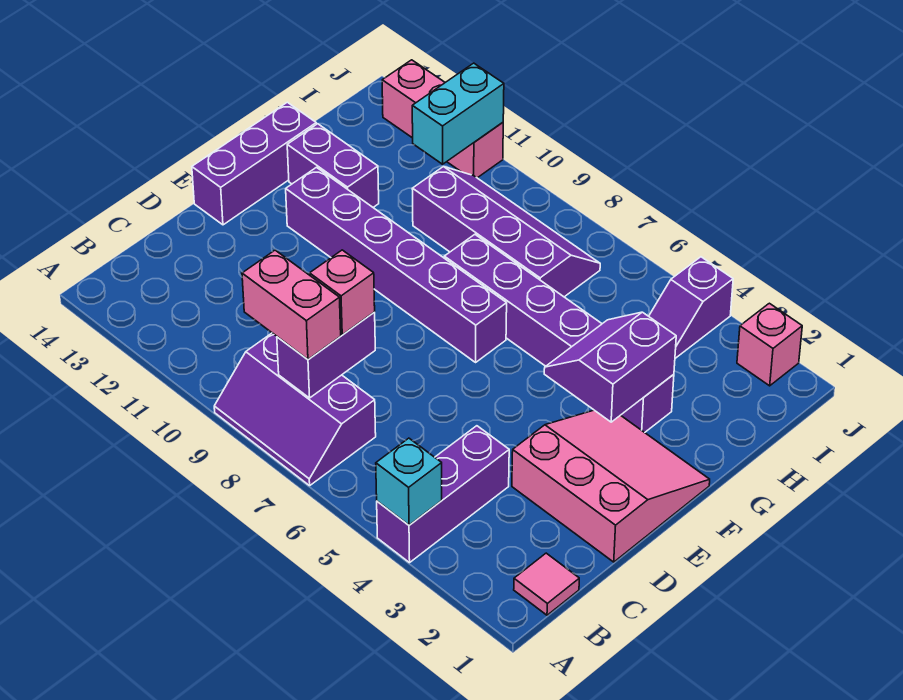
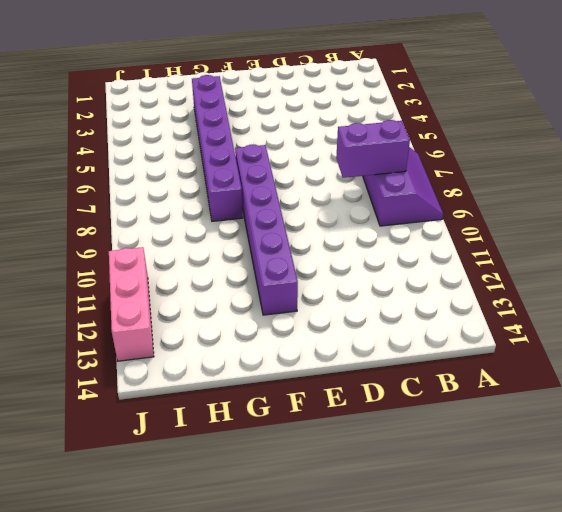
none -> purple 1x3 brick [377,426,509,563]
none -> pink 1x1 tile [514,553,579,615]
none -> pink 3x3 slope [512,410,710,562]

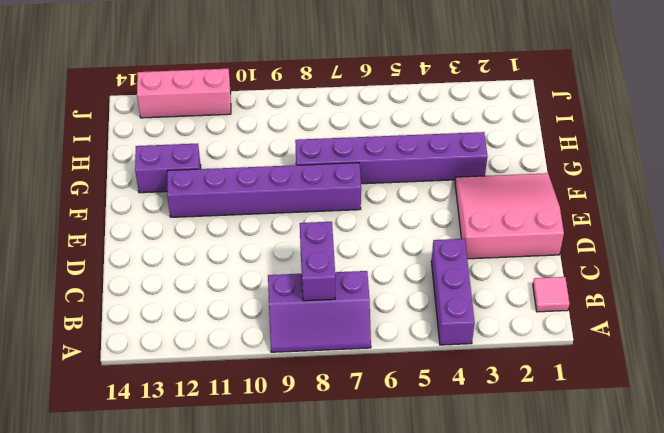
none -> purple 1x3 brick [192,102,316,225]
none -> purple 2x4 slope [412,166,600,297]
none -> purple 1x2 slope [649,257,733,358]

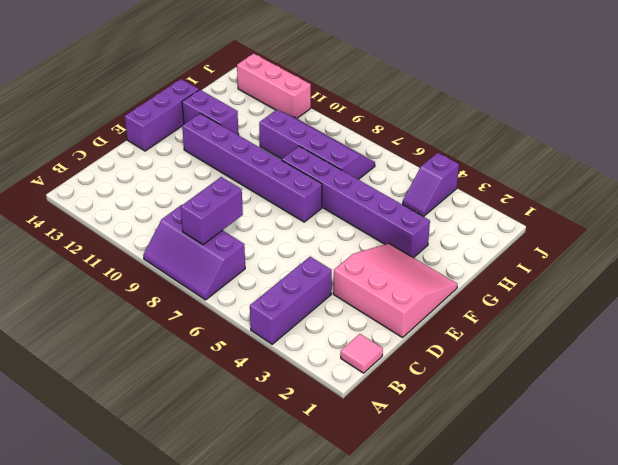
none -> pink 1x1 brick [737,303,802,386]
none -> cyan 1x1 brick [376,438,442,525]
none -> purple 2x2 slope [544,312,676,422]

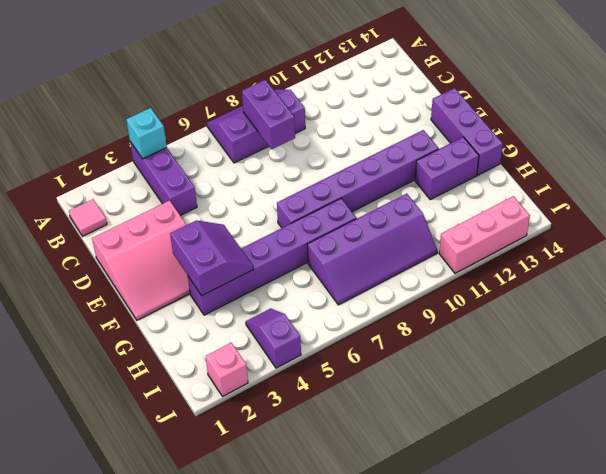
none -> cyan 1x2 brick [412,63,504,164]
none -> pink 1x2 brick [242,250,341,359]
none -> pink 1x1 brick [310,250,375,335]

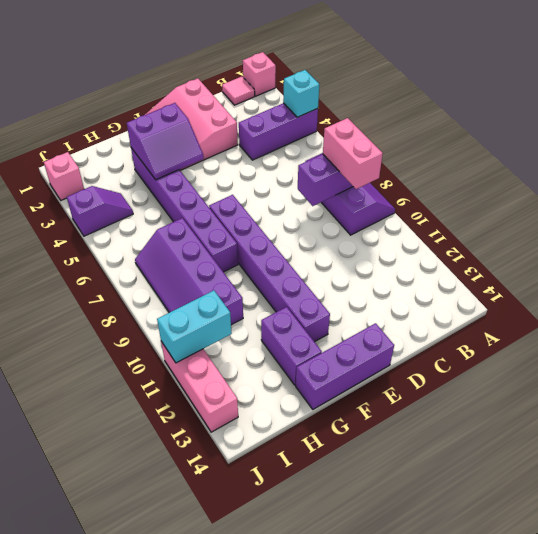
pink 1x1 brick [243,52,276,96] -> pink 1x1 brick moved to [310,250,375,335]

